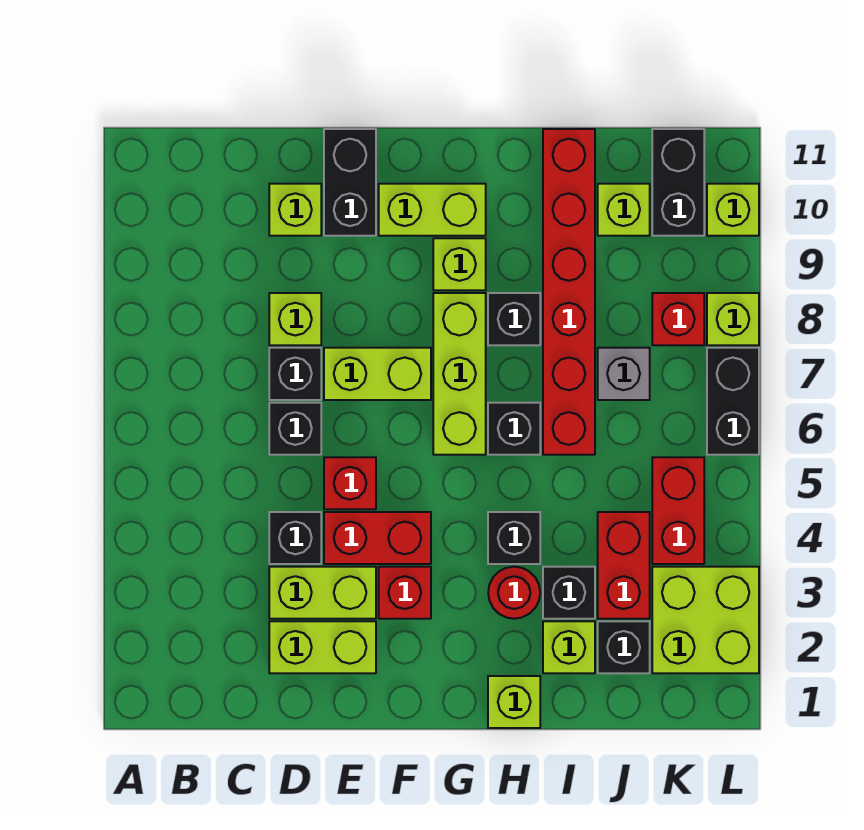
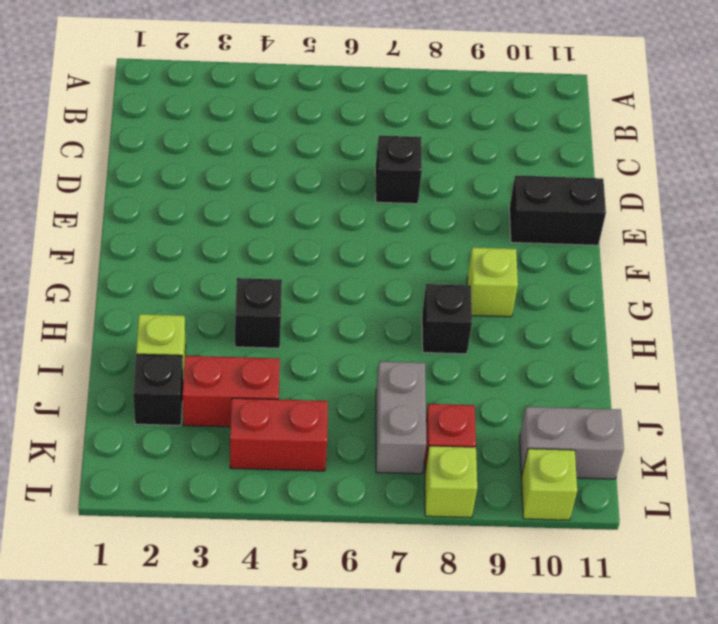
grey 1x2 brick [376,361,427,474] -> grey 1x1 brick [598,348,650,400]
grey 1x2 brick [520,407,624,479] -> black 1x2 brick [652,129,704,236]
none -> lime 1x2 brick [269,621,376,673]
none -> lime 1x2 brick [269,567,376,619]
none -> black 1x1 brick [269,512,321,564]
none -> black 1x1 brick [269,403,321,455]

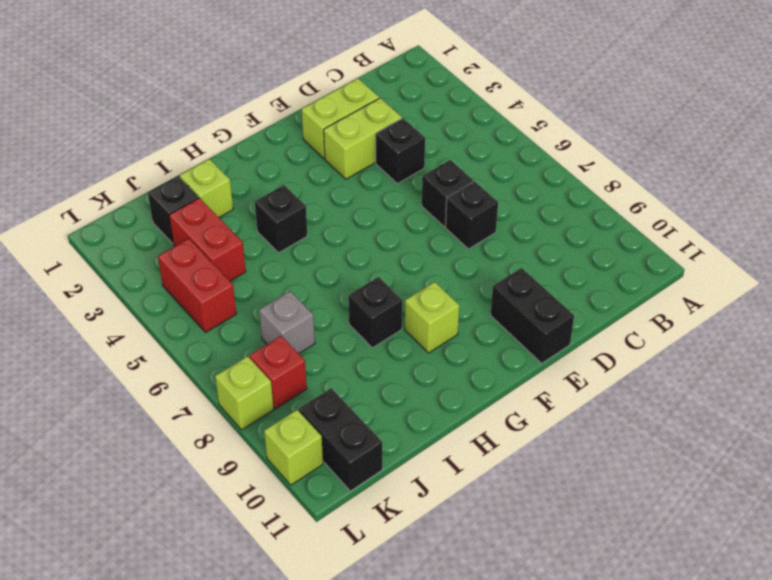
none -> lime 1x1 brick [269,293,321,345]
none -> lime 1x1 brick [269,184,321,236]
none -> red 1x2 brick [324,512,431,564]
none -> red 1x1 brick [324,457,376,509]

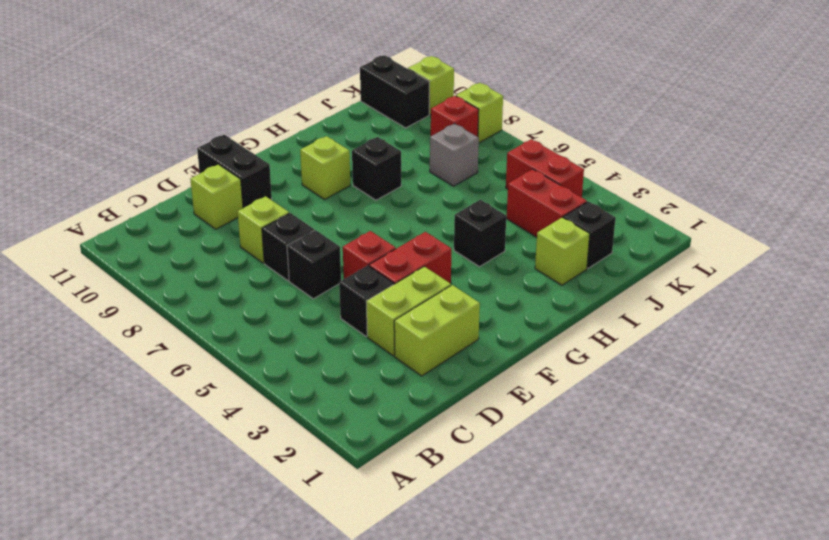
none -> lime 1x2 brick [324,348,431,400]
none -> red 1x1 brick [379,567,431,619]
none -> lime 1x2 brick [379,184,486,236]
none -> lime 1x3 brick [433,293,486,455]

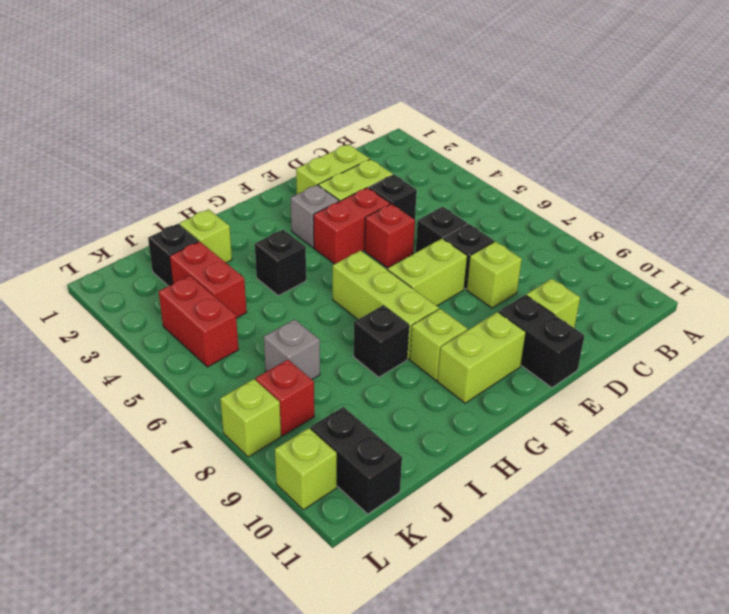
grey 1x1 brick [291,185,339,247] -> red 1x1 brick [379,567,431,619]
none -> lime 1x1 brick [488,676,540,728]
none -> red 1x1 round brick [488,567,540,619]
none -> black 1x1 brick [488,403,540,455]
none -> black 1x1 brick [543,567,595,619]

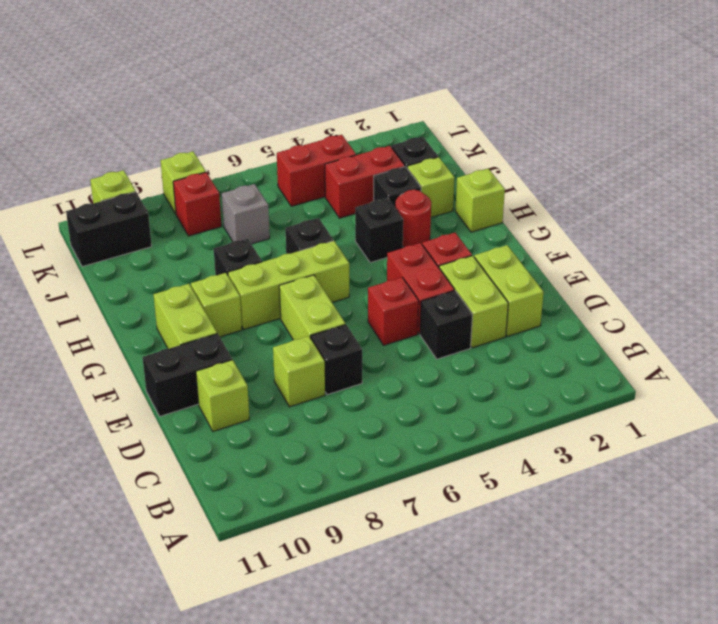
none -> black 1x1 brick [269,403,321,455]
none -> red 1x6 brick [543,129,595,455]
none -> lime 1x1 brick [598,184,650,236]
none -> lime 2x2 brick [652,567,759,673]

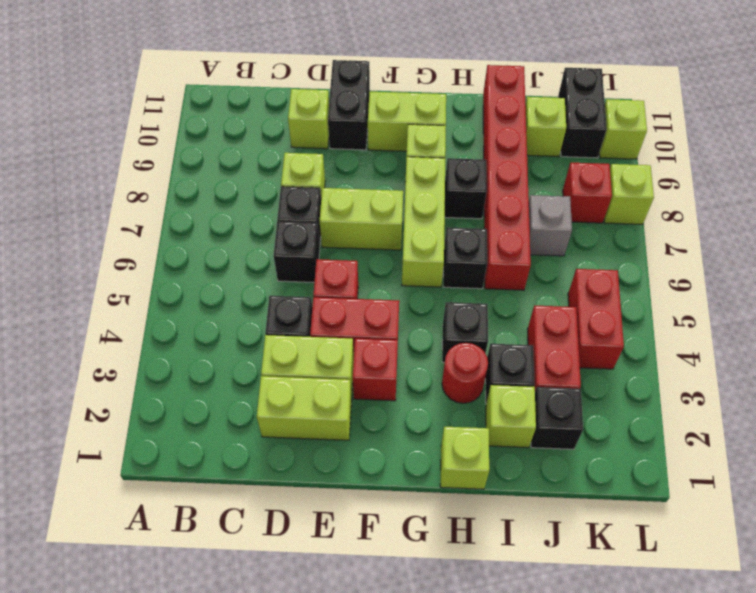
none -> lime 2x2 brick [652,567,759,673]
none -> black 1x2 brick [707,348,759,455]

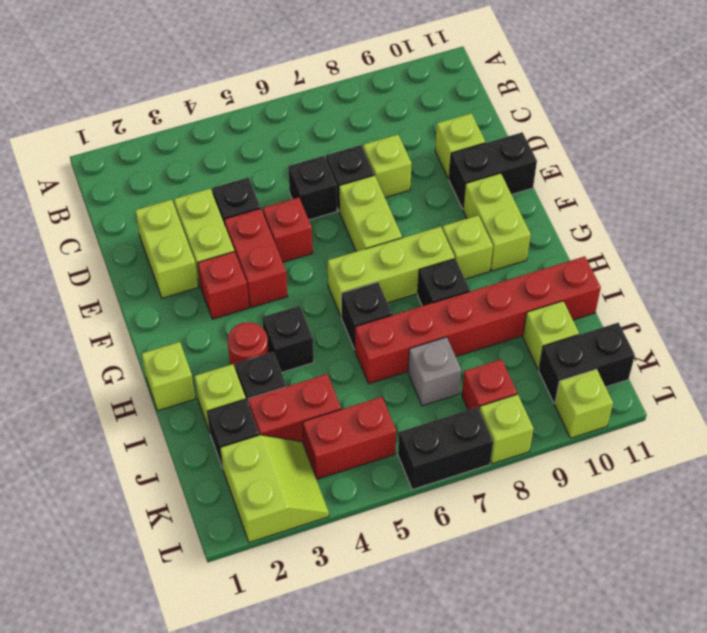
lime 2x2 slope [220,435,329,543] -> lime 2x2 brick [652,567,759,673]

